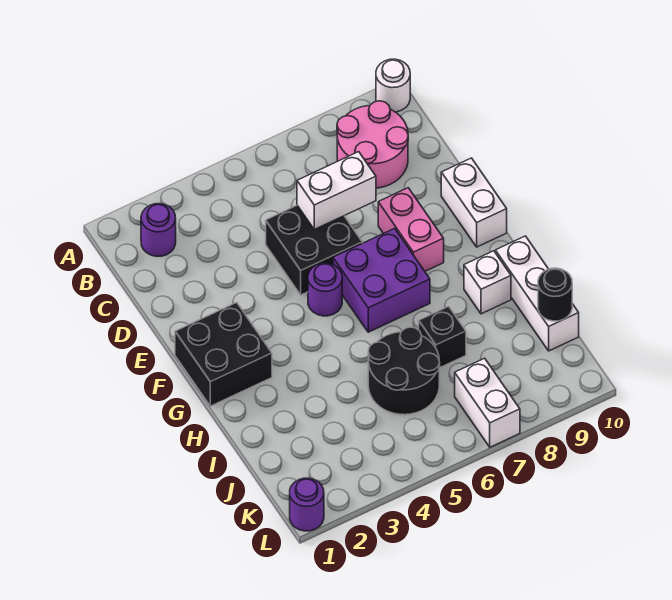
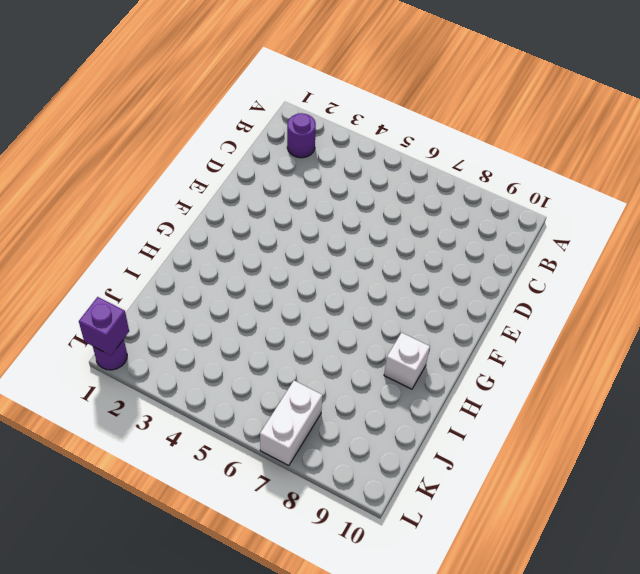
purple 1x1 brick [79,297,129,355] -> none
none -> white 1x1 round brick [376,59,410,112]
none -> pink 2x2 round brick [337,101,408,188]
none -> black 2x2 brick [266,206,362,295]

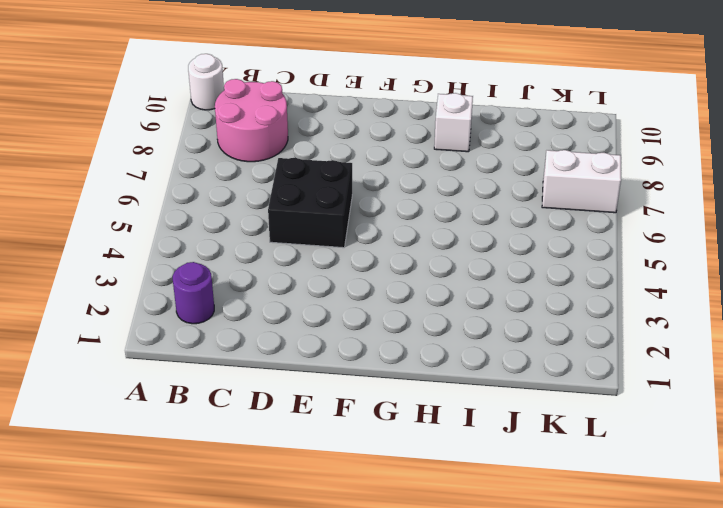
none -> pink 1x2 brick [378,188,444,271]
none -> white 1x2 brick [441,158,507,247]
none -> black 2x2 brick [175,302,272,406]

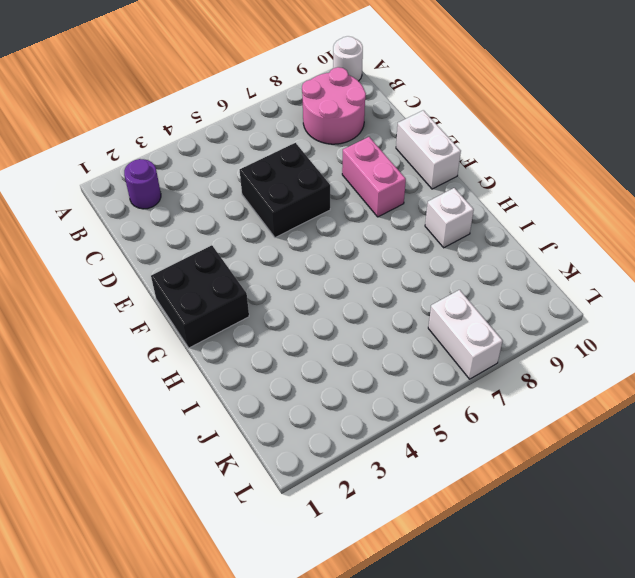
none -> purple 1x1 round brick [308,263,342,316]
none -> purple 2x2 brick [333,228,430,332]
none -> white 1x3 brick [495,236,579,351]

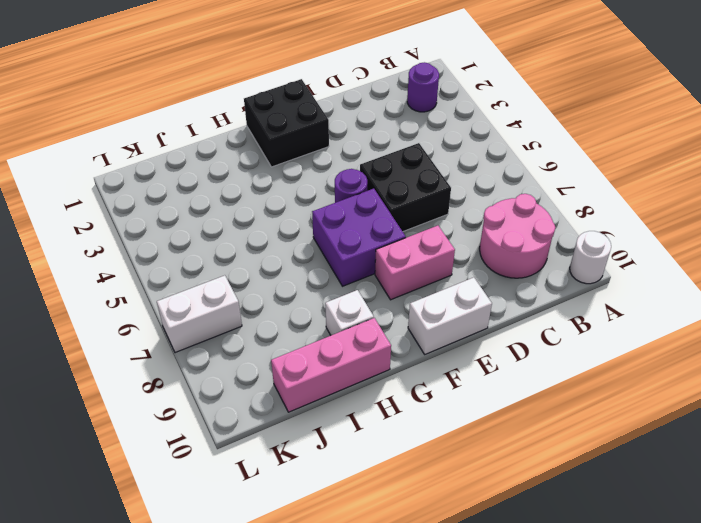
pink 1x3 brick [271,318,391,412] -> white 1x3 brick [495,236,579,351]
none -> black 2x2 round brick [368,327,440,415]
none -> black 1x1 brick [419,306,466,368]
none -> purple 1x1 round brick [290,478,324,531]

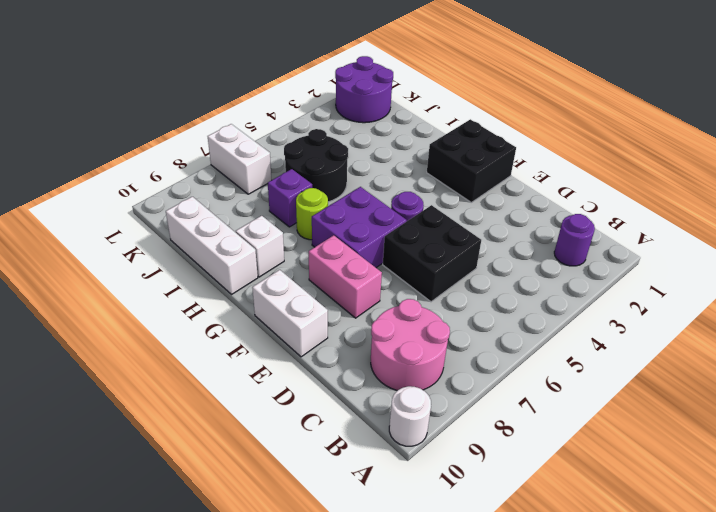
lime 1x1 round brick [296,188,328,240] -> none
purple 1x1 brick [268,169,312,227] -> black 1x1 brick [419,306,466,368]
purple 2x2 round brick [335,56,393,123] -> purple 1x1 round brick [290,478,324,531]
none -> white 1x2 brick [297,152,376,229]
none -> black 1x1 round brick [538,268,572,321]

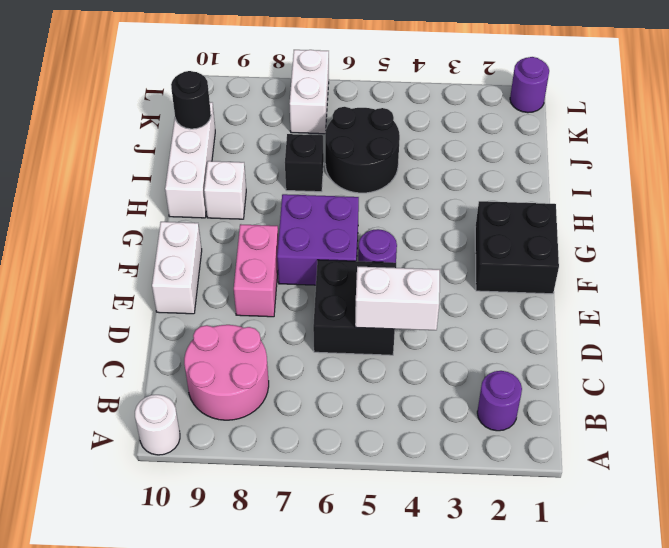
white 1x2 brick [355,266,440,330] -> white 1x2 brick moved to [297,152,376,229]

